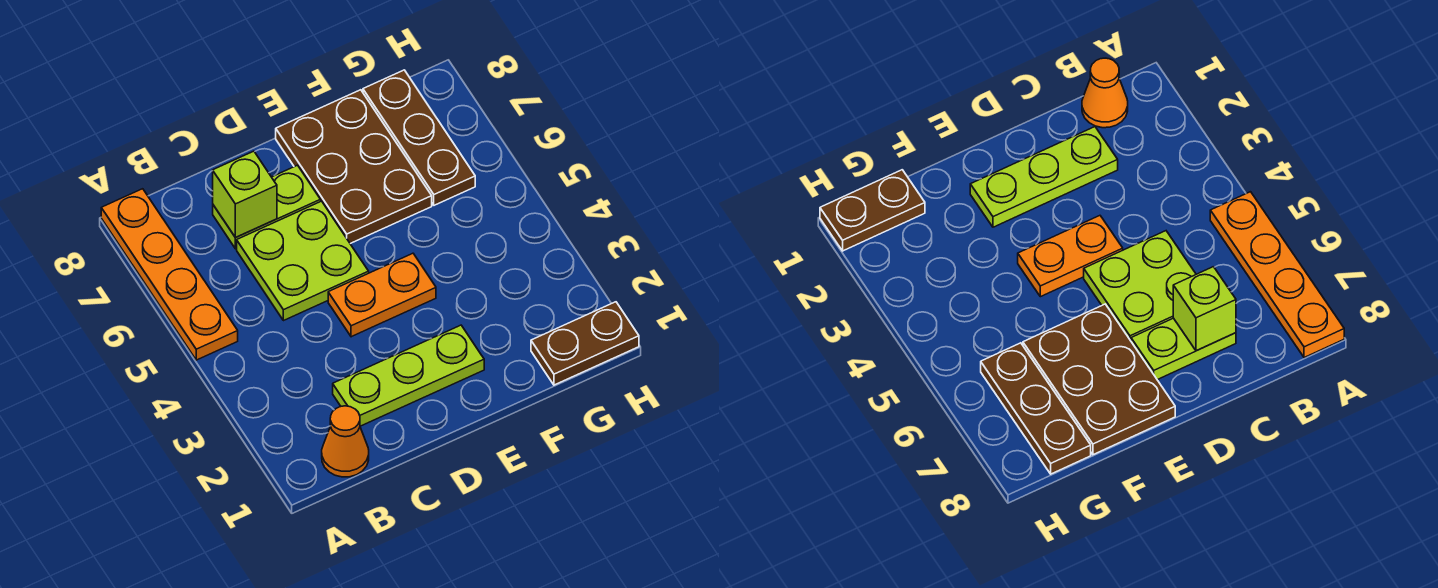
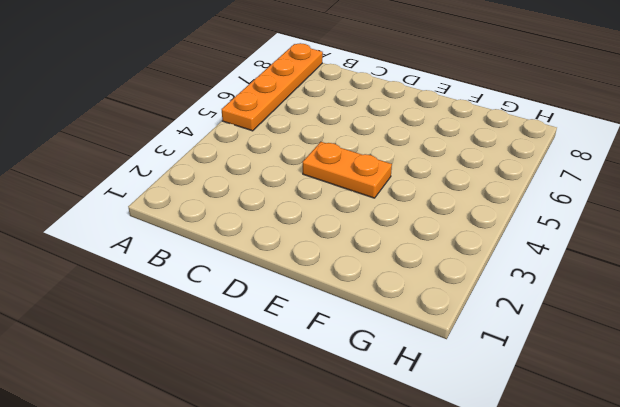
none -> orange 1x1 cone [322,406,369,477]
none -> lime 1x3 plate [333,325,484,426]

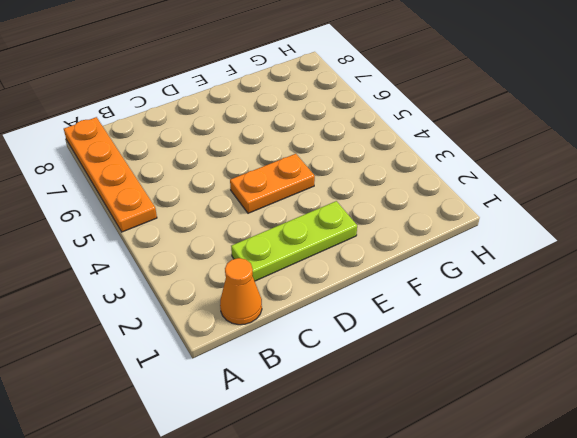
none -> lime 2x2 plate [237,201,369,321]
none -> lime 1x2 plate [213,165,321,249]

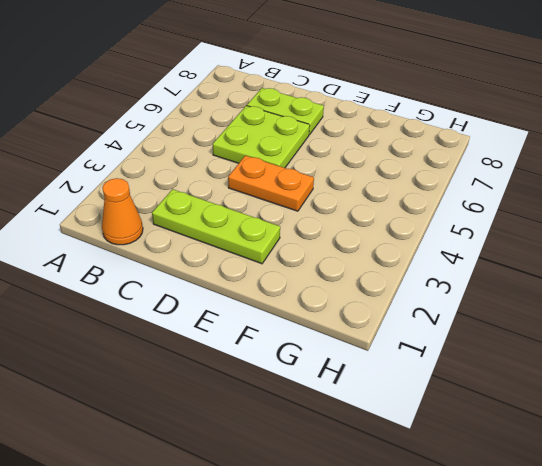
none -> orange 1x4 plate [101,189,238,360]
none -> brown 2x3 plate [276,90,432,244]

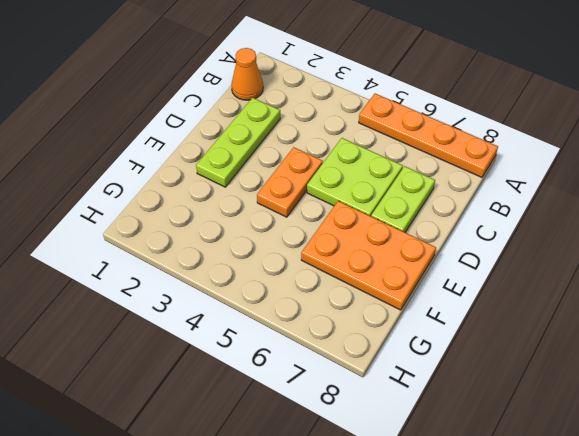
orange 2x3 plate [301,201,436,310] -> brown 2x3 plate [276,90,432,244]
none -> brown 1x2 plate [531,302,639,385]
none -> brown 1x3 plate [363,70,475,205]

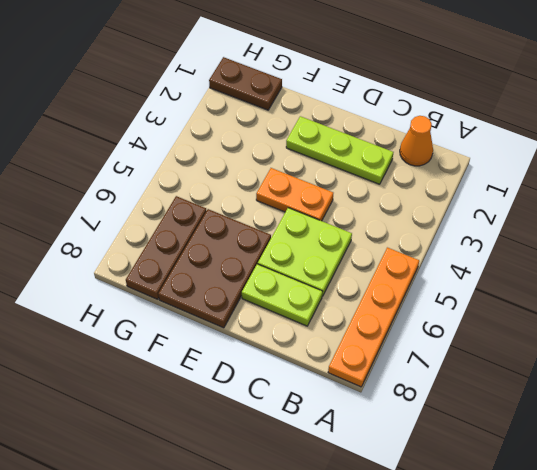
none -> lime 1x1 brick [213,151,277,238]

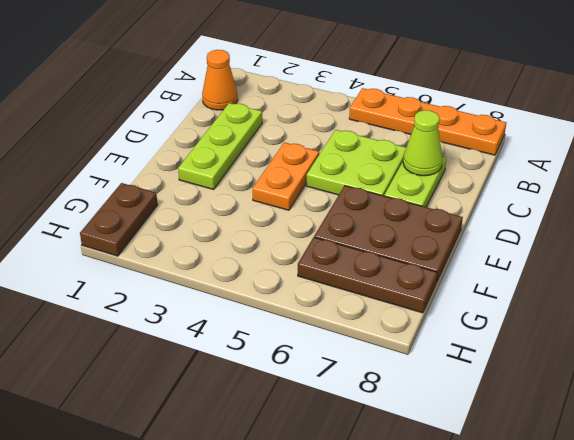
lime 1x1 cone [403,110,443,176] -> lime 1x1 brick [213,151,277,238]

